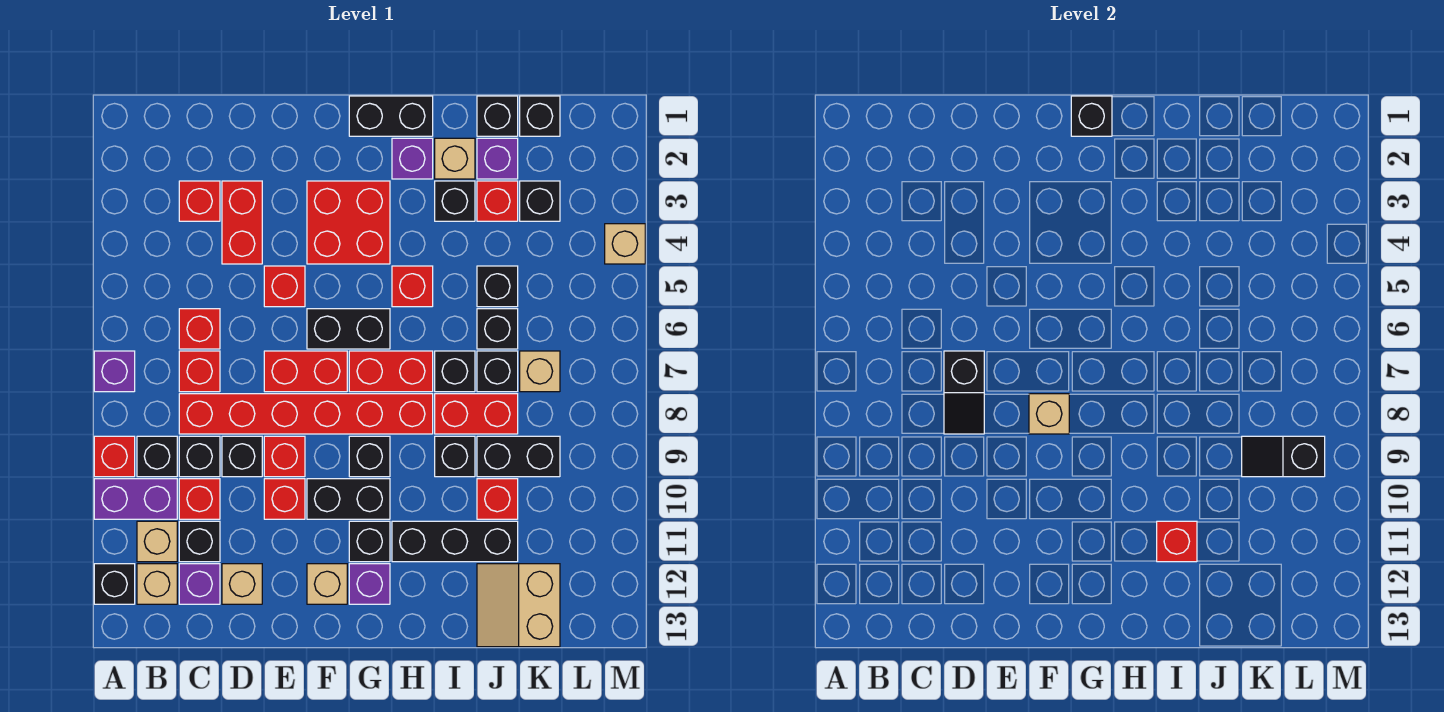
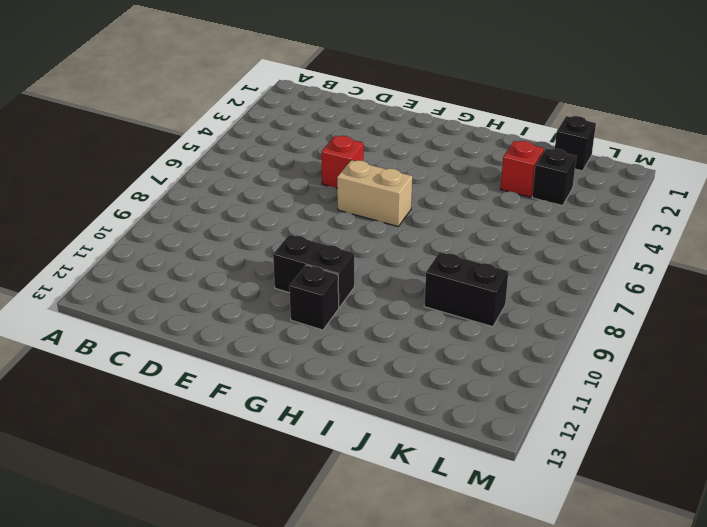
tan 1x2 brick [337,160,412,226] -> black 1x2 brick [307,309,390,349]
none -> purple 1x1 brick [94,351,135,392]
none -> red 1x1 brick [94,436,135,477]
none -> purple 1x2 brick [94,479,177,519]
none -> black 1x1 brick [94,564,135,604]

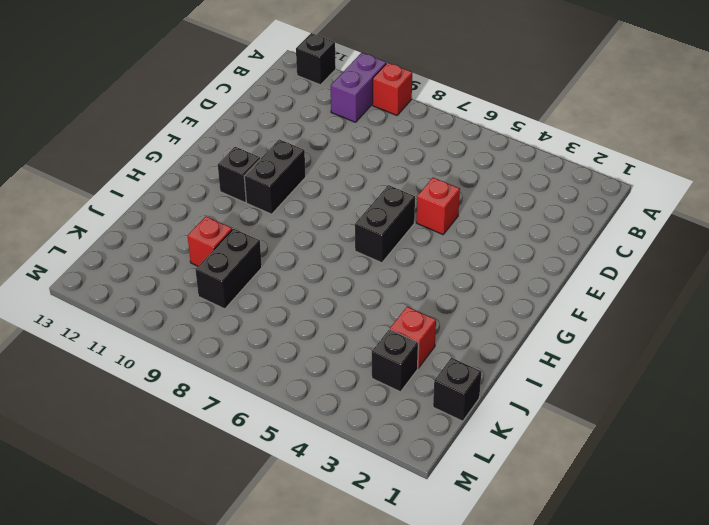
none -> purple 1x1 brick [94,351,135,392]
none -> black 1x1 brick [137,436,177,477]
none -> tan 1x1 brick [137,521,177,562]
none -> tan 1x1 brick [137,564,177,604]

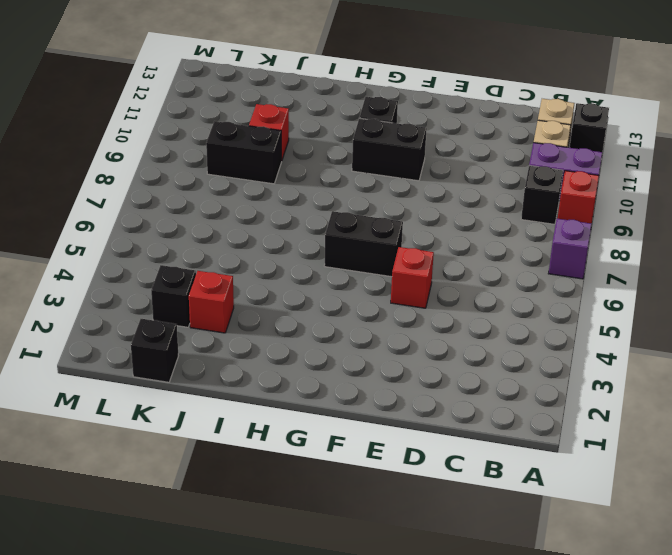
none -> red 1x1 brick [179,181,220,221]
none -> red 1x1 brick [179,309,220,349]
none -> red 1x1 brick [179,351,220,392]
none -> red 1x6 brick [179,394,433,434]

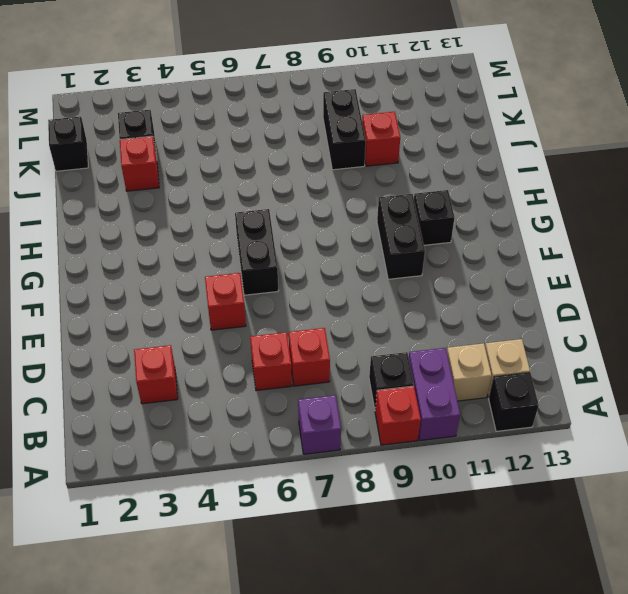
none -> red 1x6 brick [179,394,433,434]
none -> black 1x1 brick [179,436,220,477]
none -> red 1x1 brick [179,479,220,519]
none -> black 1x1 brick [179,521,220,562]

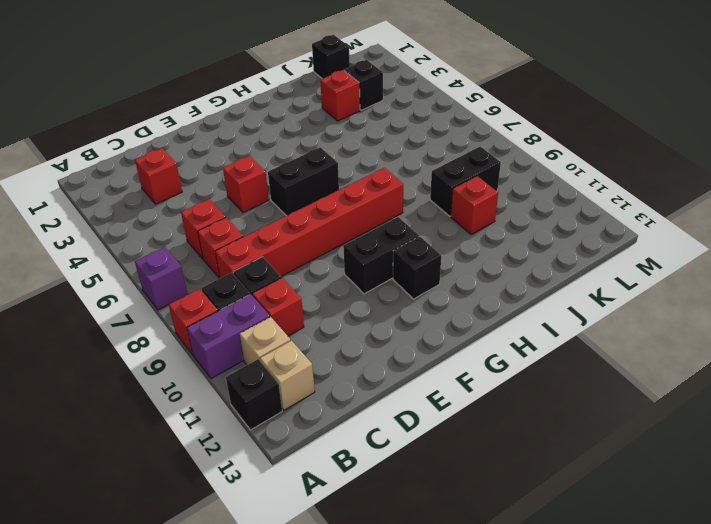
none -> black 1x1 brick [179,521,220,562]
none -> purple 1x1 brick [179,564,220,604]
none -> red 1x2 brick [222,181,262,264]
none -> black 1x1 brick [222,436,262,477]

